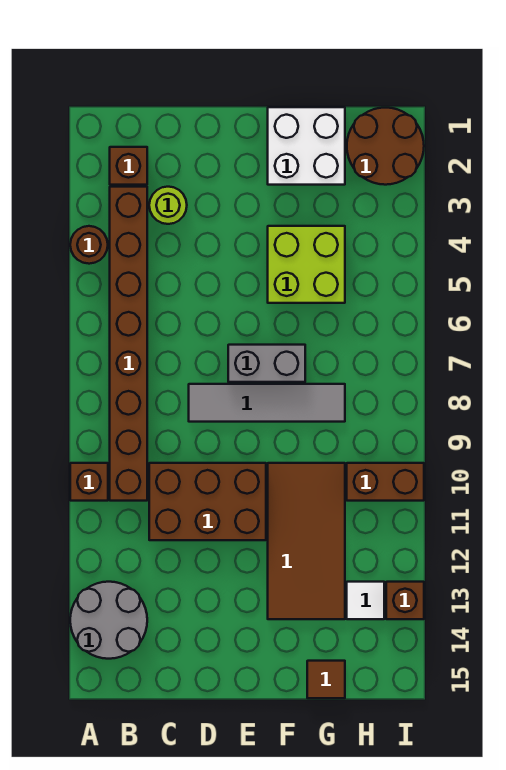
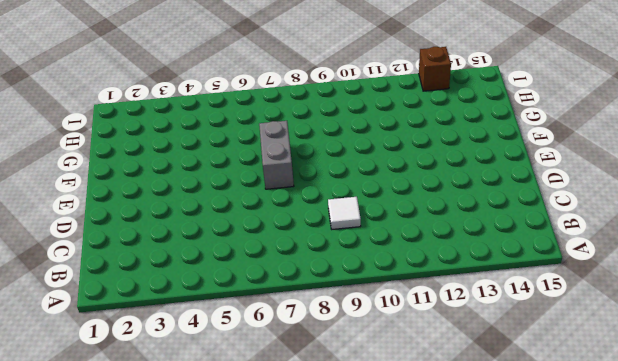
white 1x1 tile [328,197,361,229] -> white 1x1 tile moved to [347,582,384,619]
none -> brown 1x1 round brick [70,226,108,264]
none -> brown 1x1 brick [70,463,108,501]
none -> grey 2x2 round brick [70,582,147,659]

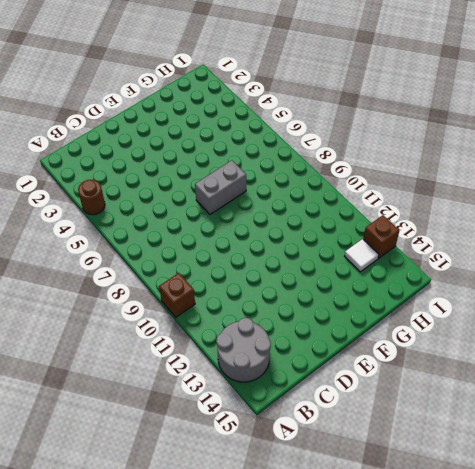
none -> brown 1x1 brick [110,147,147,185]
none -> brown 1x8 brick [110,187,147,501]
none -> lime 1x1 round brick [149,187,187,224]

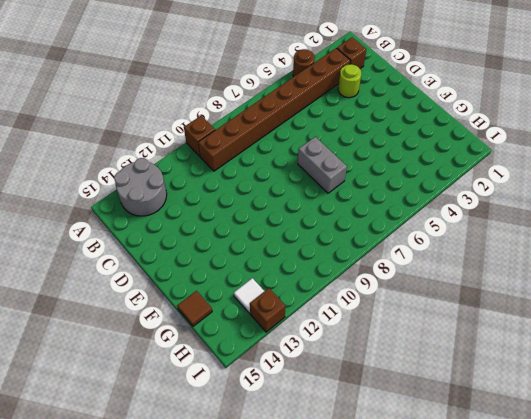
none -> brown 2x3 brick [149,463,266,540]
none -> grey 1x4 tile [189,384,345,422]
none -> white 2x2 brick [268,107,345,185]

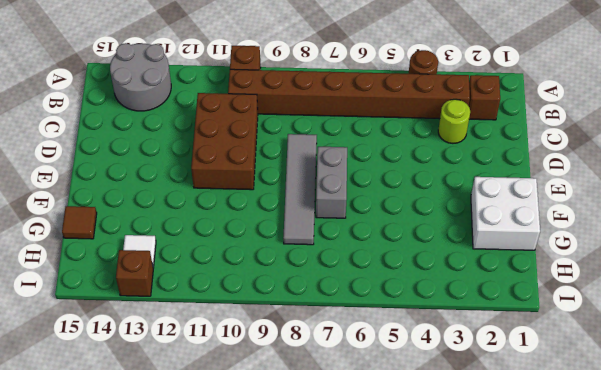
none -> lime 2x2 brick [268,226,345,303]
none -> brown 2x4 tile [268,463,345,619]
none -> brown 2x2 round brick [347,108,424,185]

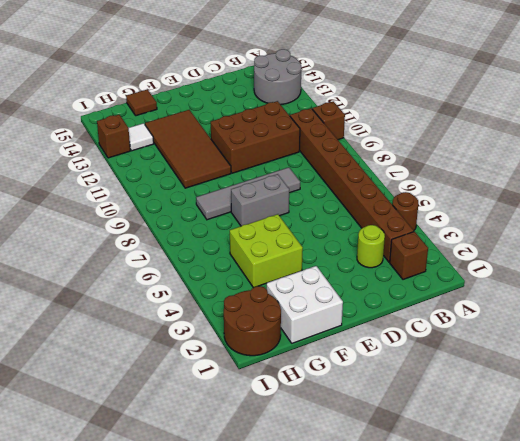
none -> brown 1x2 brick [347,463,424,501]

